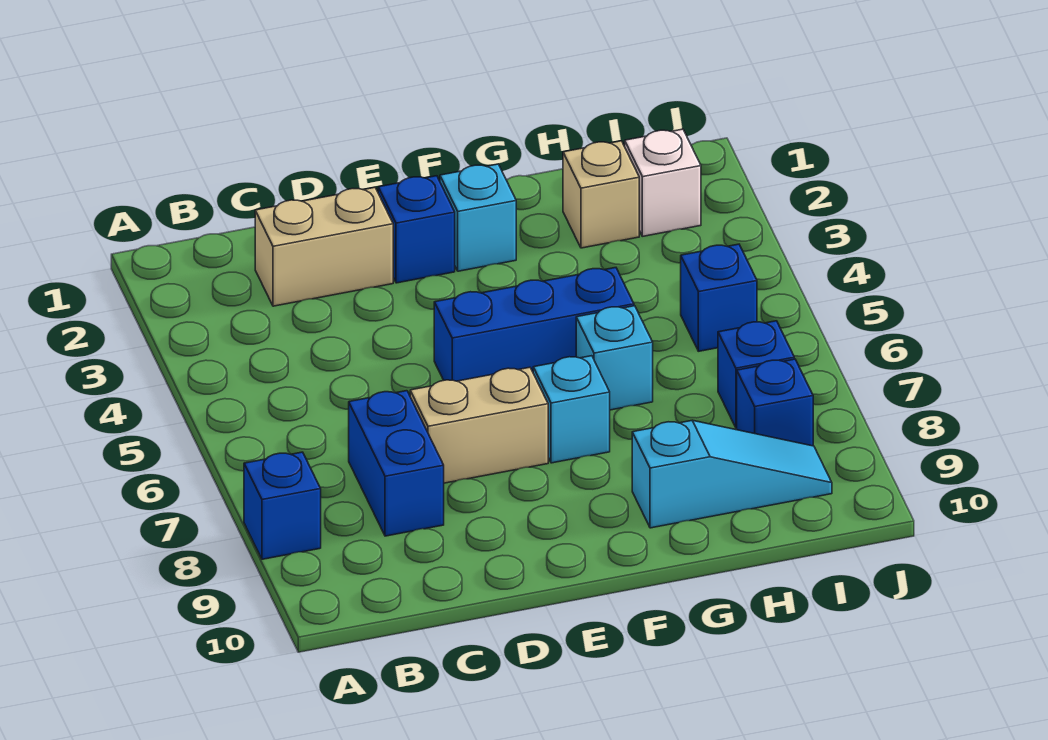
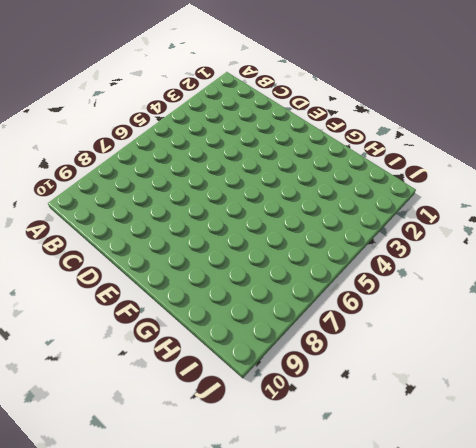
none -> blue 1x1 brick [244,452,321,559]
none -> tan 1x2 brick [255,187,393,306]
none -> blue 1x2 brick [349,391,444,536]

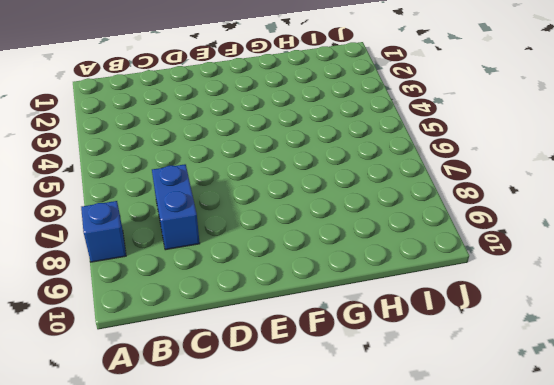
none -> tan 1x2 brick [255,187,393,306]
none -> tan 1x2 brick [410,367,548,483]
none -> blue 1x1 brick [378,176,455,283]

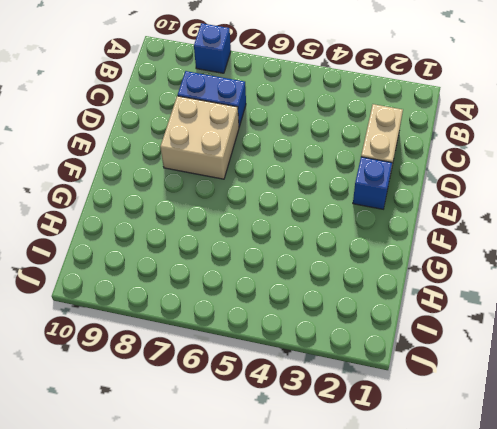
tan 2x2 brick [160,96,239,179] -> tan 1x2 brick [410,367,548,483]
none -> blue 1x3 brick [434,268,634,381]
none -> cyan 1x1 brick [440,164,516,271]
none -> cyan 1x1 brick [533,356,610,463]

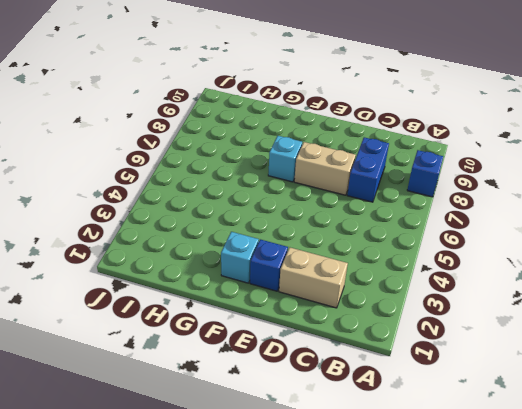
none -> blue 1x3 brick [434,268,634,381]
none -> cyan 1x1 brick [576,306,653,410]
none -> cyan 1x3 slope [632,420,832,528]

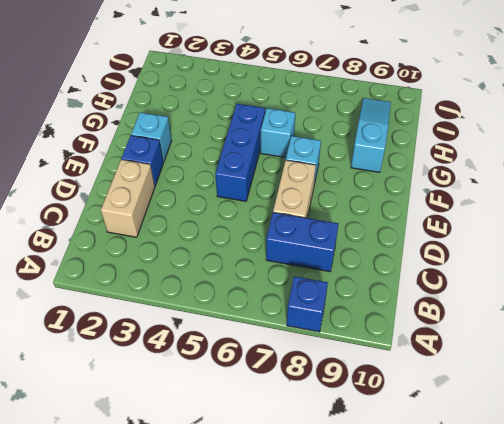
none -> tan 1x1 brick [563,141,639,248]
none -> white 1x1 brick [625,129,701,236]
none -> blue 1x1 brick [681,244,757,351]

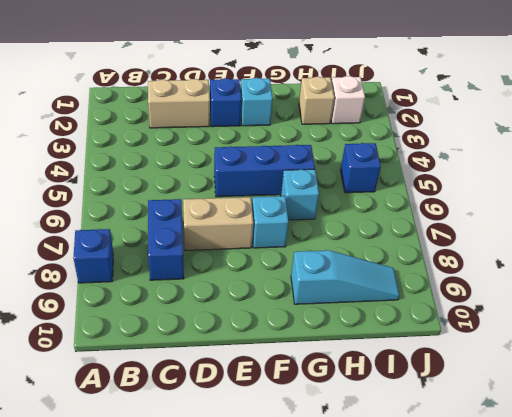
none -> blue 1x1 brick [718,321,794,428]
none -> blue 1x1 brick [737,359,813,446]

